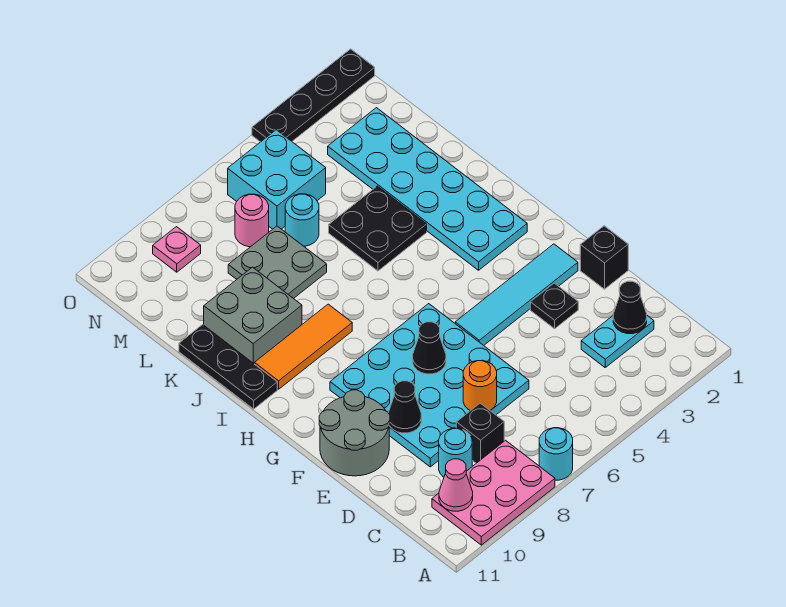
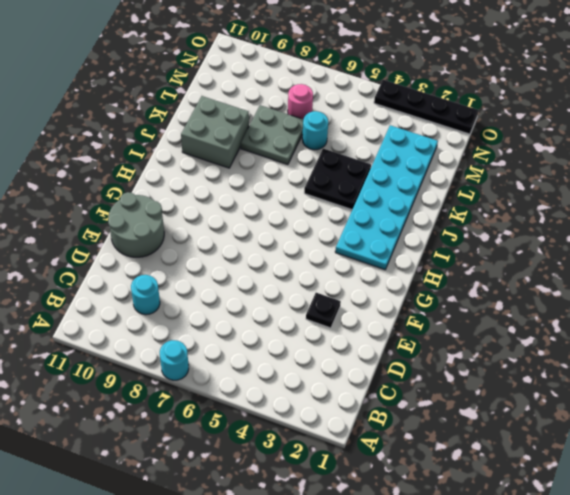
none -> pink 2x3 plate [432,440,555,545]
none -> cyan 1x2 plate [581,316,654,367]
none -> black 1x1 brick [456,403,504,463]

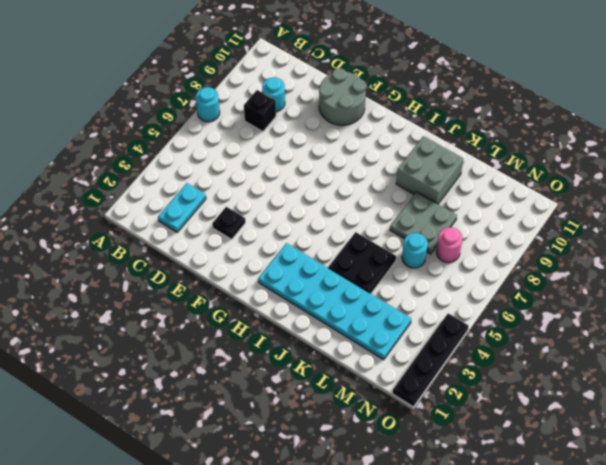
none -> pink 2x3 plate [432,440,555,545]
none -> cyan 4x4 plate [330,304,529,467]
none -> black 1x1 brick [580,226,628,289]

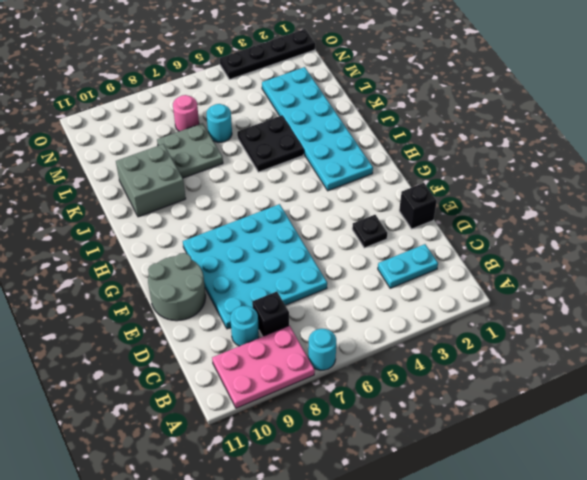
none -> cyan 1x4 tile [455,244,578,345]
none -> orange 1x3 tile [254,304,352,389]
none -> black 1x3 plate [179,325,277,409]

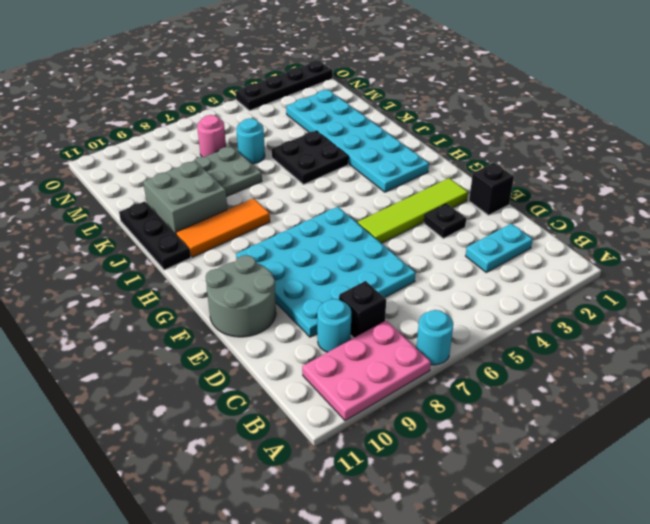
lime 1x4 tile [358,178,468,243] -> cyan 1x4 tile [455,244,578,345]
none -> cyan 2x2 brick [228,130,326,229]
none -> pink 1x1 plate [153,227,201,272]
none -> pink 1x1 cone [439,459,473,511]

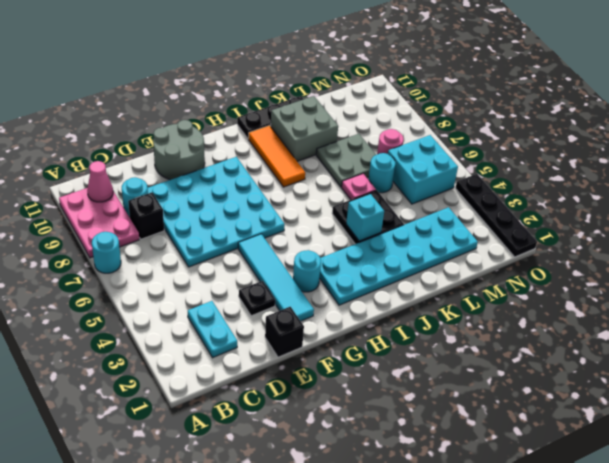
cyan 1x1 round brick [293,250,321,292] -> none
cyan 1x1 brick [346,194,384,241] -> none
pink 1x1 plate [342,174,376,200] -> pink 1x1 plate moved to [153,227,201,272]
none -> black 1x1 cone [613,281,647,334]
none -> orange 1x1 round brick [463,361,497,411]
none -> black 1x1 cone [388,381,421,433]

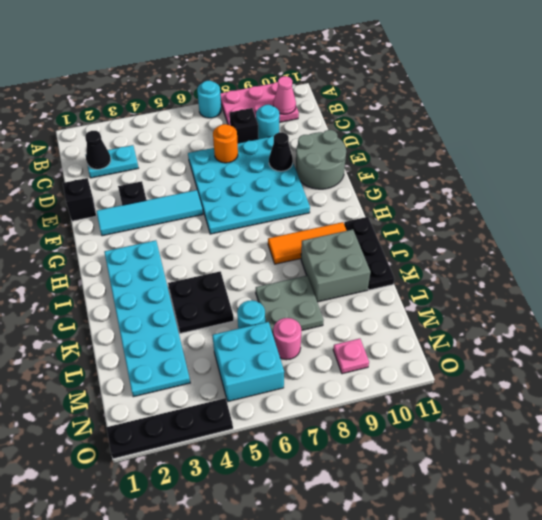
none -> black 1x1 cone [413,322,446,374]

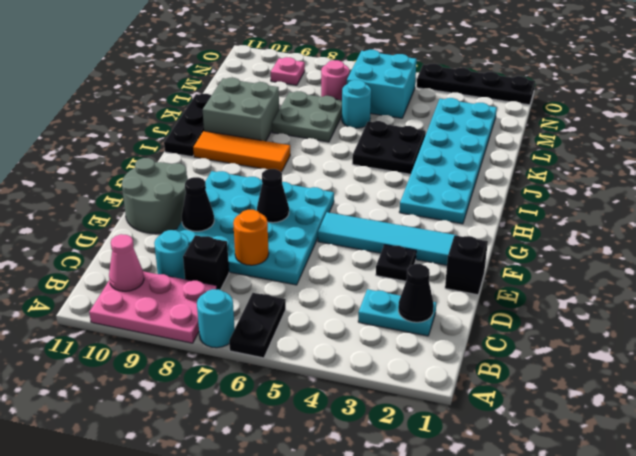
black 1x2 plate [229,293,286,358] -> none

